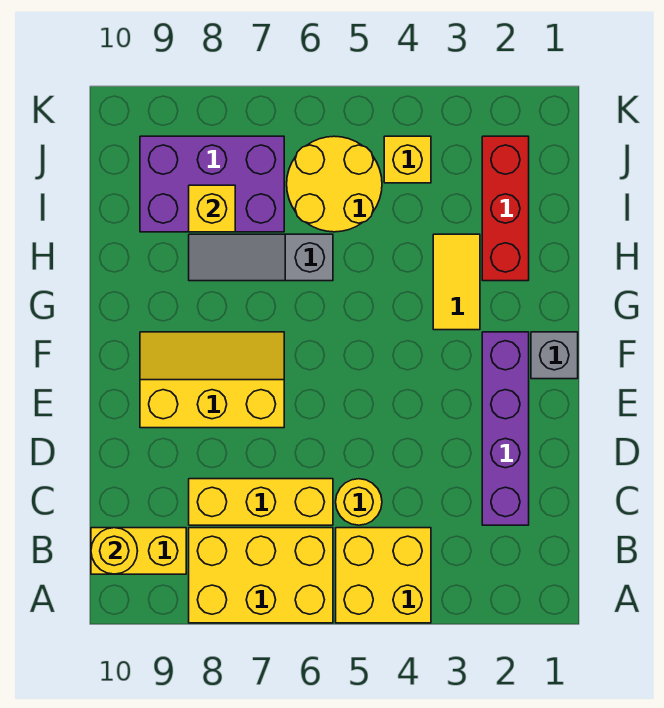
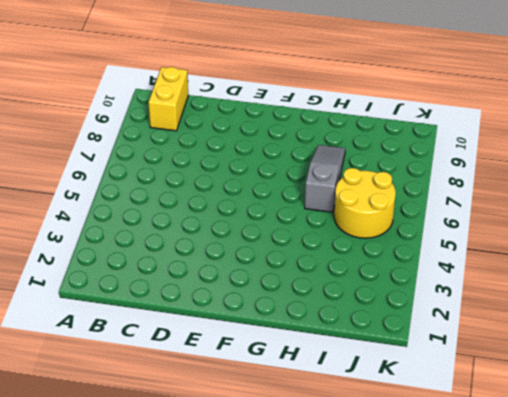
none -> yellow 2x2 brick [336,528,431,623]
none -> yellow 2x3 brick [189,528,333,623]
none -> purple 1x4 brick [482,332,529,525]

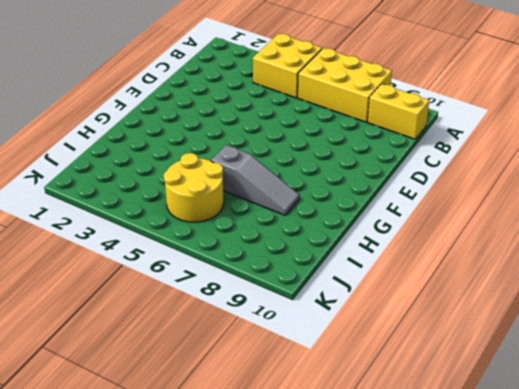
none -> purple 1x4 brick [482,332,529,525]
none -> yellow 1x1 round brick [336,479,382,525]
none -> yellow 1x3 brick [189,479,333,525]

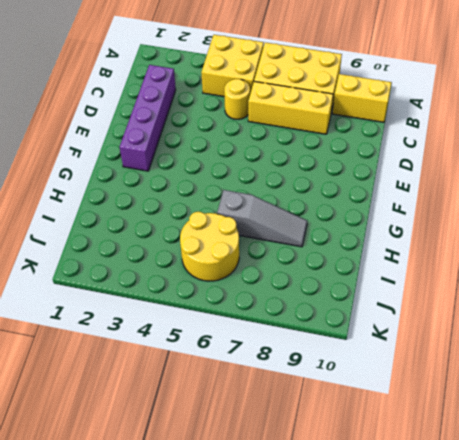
none -> yellow 2x3 slope [140,332,284,428]
none -> grey 1x1 brick [531,332,578,379]
none -> yellow 1x2 tile [433,234,480,330]

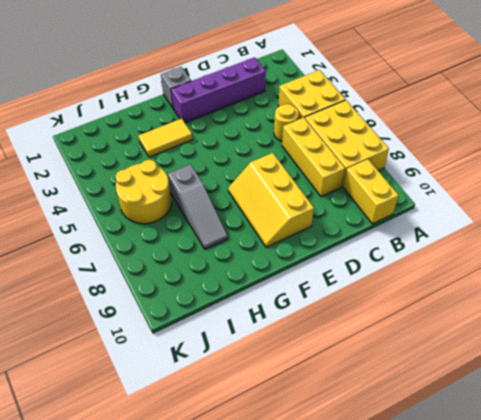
none -> red 1x3 brick [482,136,529,281]
none -> purple 2x3 brick [140,136,284,232]
none -> yellow 1x1 brick [384,136,431,183]

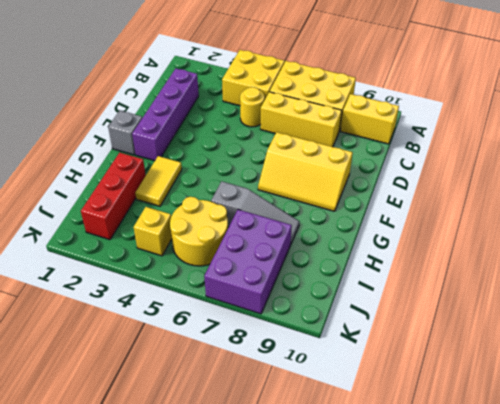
purple 2x3 brick [204,210,292,314] -> purple 2x3 brick turned to [140,136,284,232]
none -> yellow 1x1 round brick [91,528,137,574]
none -> yellow 1x1 brick [189,185,235,232]

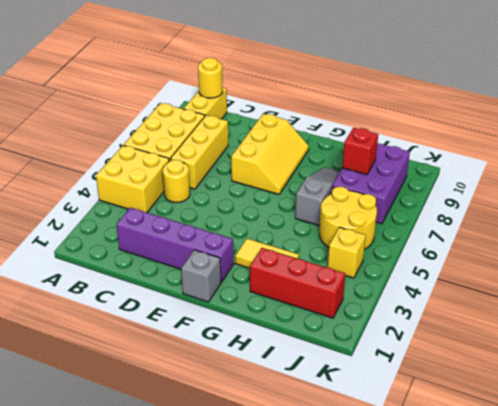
red 1x1 brick [342,128,378,175] -> yellow 1x1 brick [189,185,235,232]

